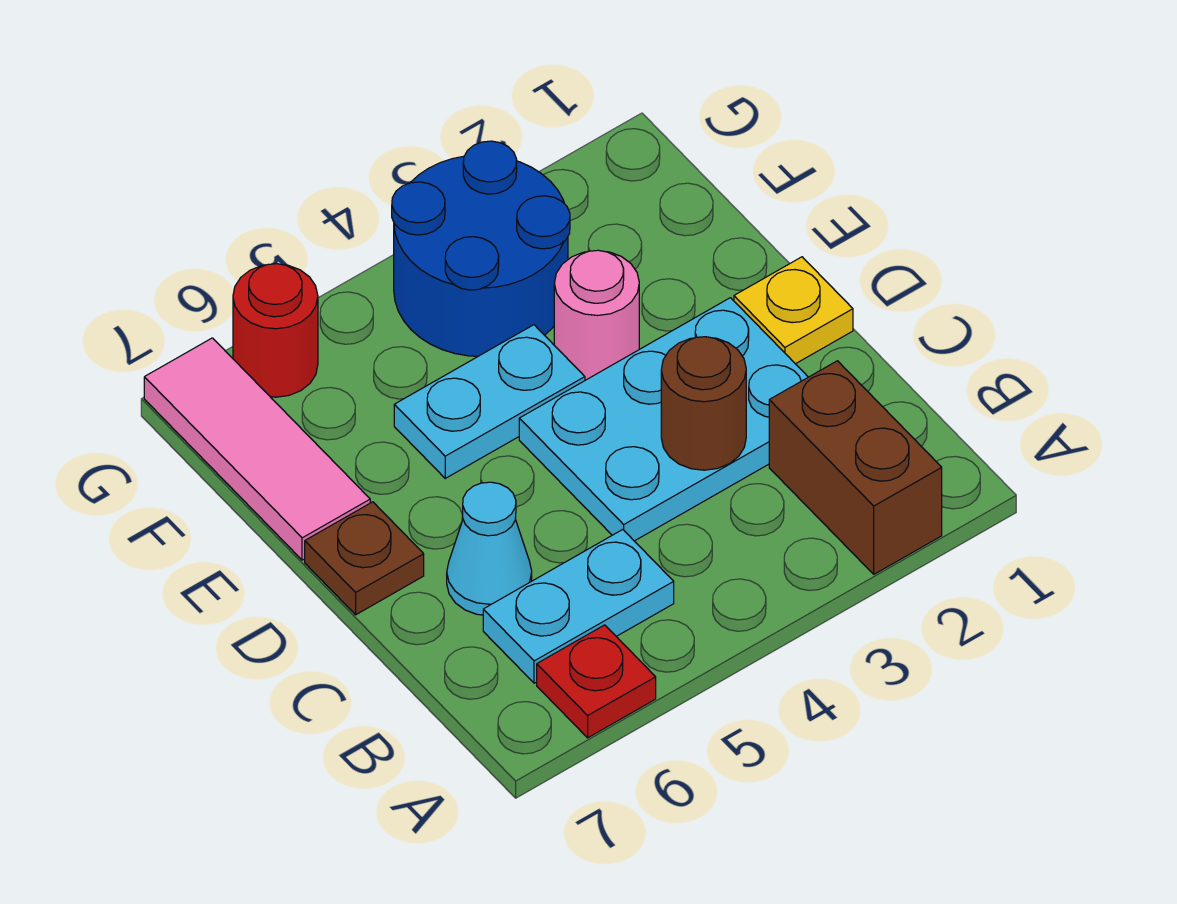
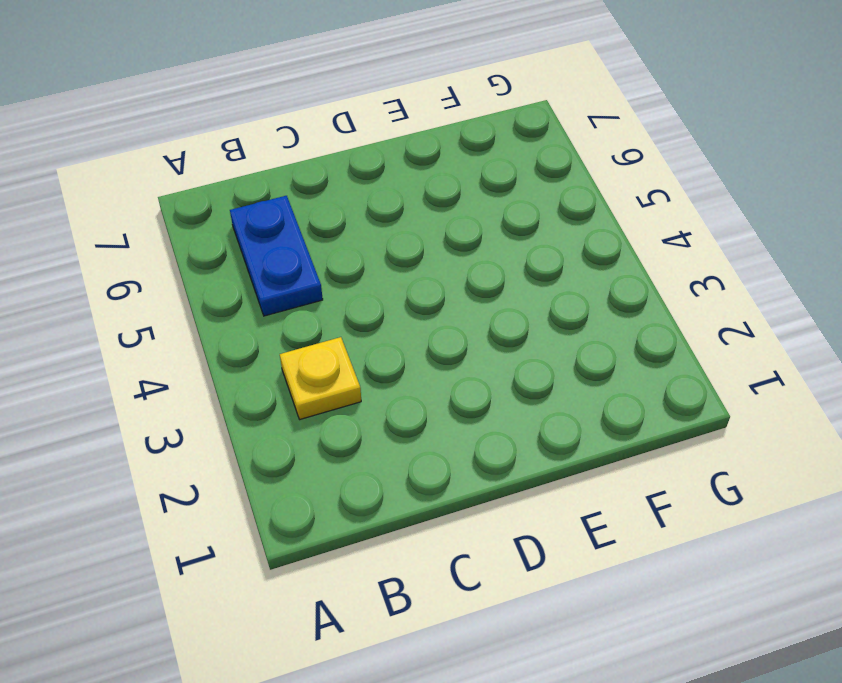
yellow 1x1 plate [280,337,361,419] -> yellow 1x1 plate moved to [734,257,853,364]
blue 1x2 plate [230,196,323,316] -> cyan 1x2 plate [483,530,674,683]
none -> brown 1x2 brick [769,361,942,574]
none -> red 1x1 plate [537,625,656,738]
none -> cyan 2x3 plate [519,298,808,541]

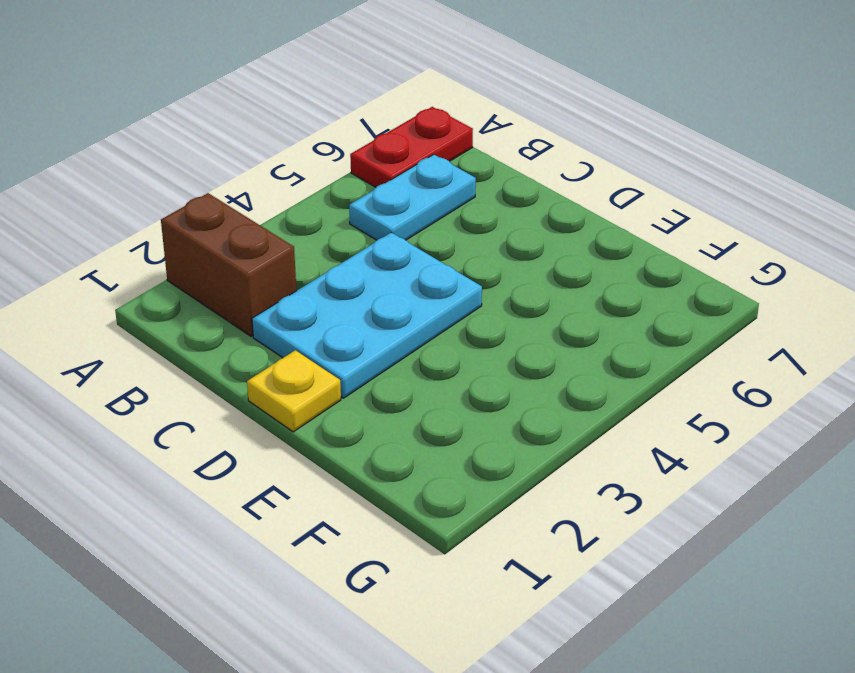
red 1x2 plate [350,107,473,187] -> red 1x1 plate [537,625,656,738]
none -> cyan 1x1 cone [447,482,532,615]
none -> brown 1x1 plate [305,502,424,615]
none -> pink 1x1 round brick [554,250,639,380]

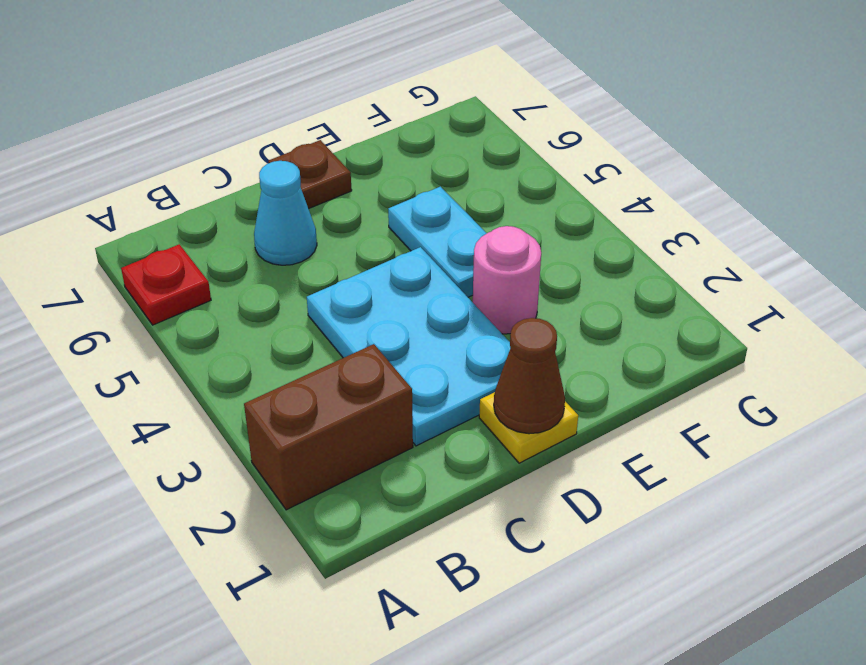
brown 1x1 cone [494,318,565,434] -> none
none -> cyan 1x2 plate [483,530,674,683]
none -> pink 1x3 tile [144,338,370,560]
none -> blue 2x2 round brick [392,141,570,356]

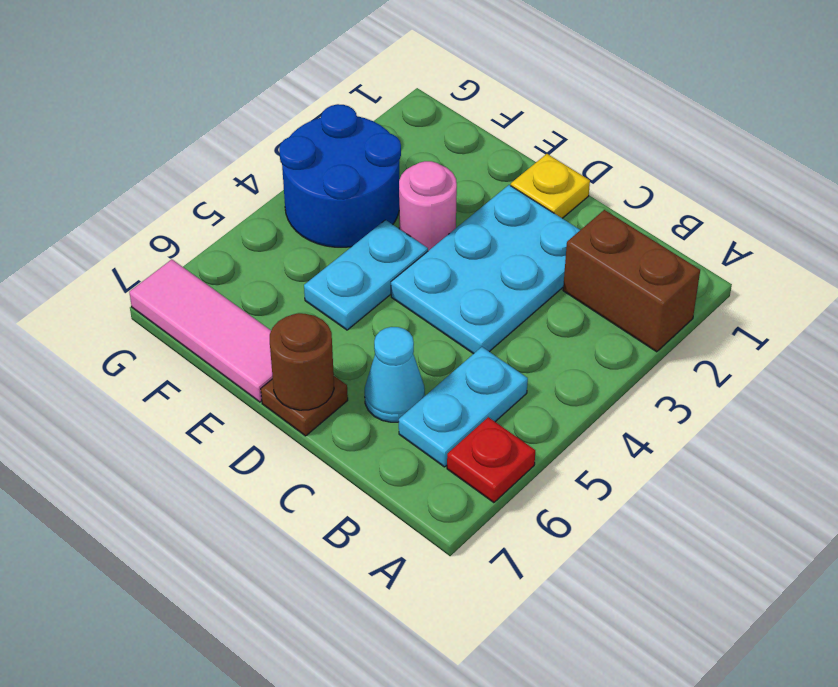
brown 1x1 round brick [270,313,334,410] -> brown 1x1 round brick moved to [661,337,746,470]
none -> red 1x1 round brick [233,264,318,397]

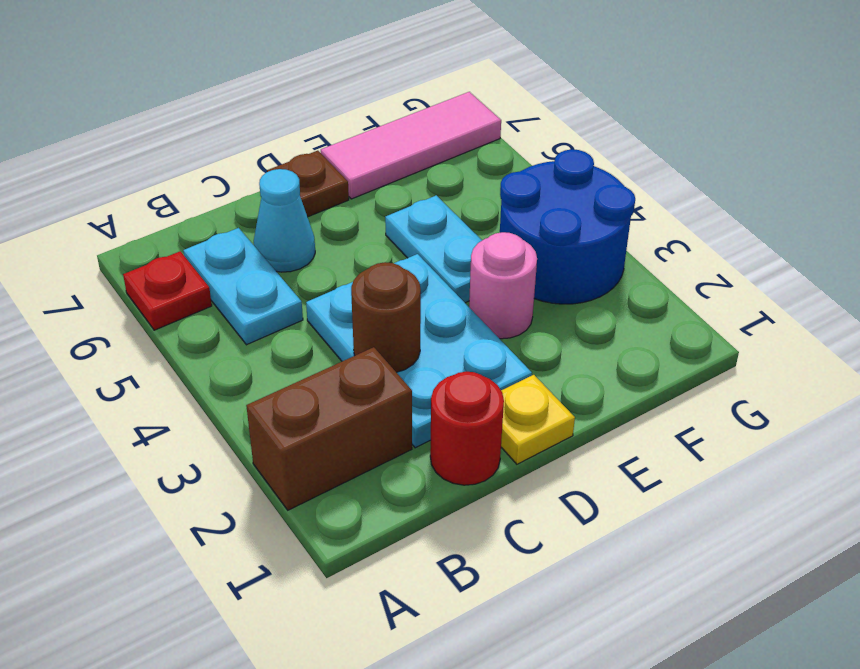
red 1x1 round brick [430,372,504,485] -> red 1x1 round brick moved to [233,264,318,397]

